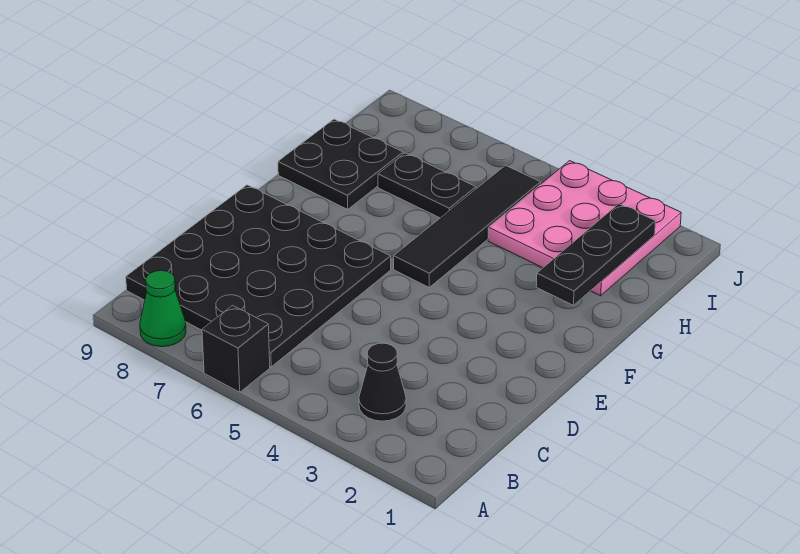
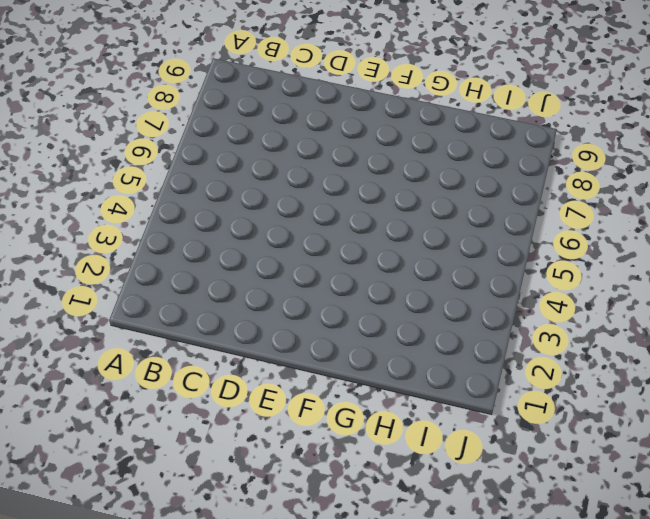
none -> black 1x1 brick [202,306,270,392]
none -> green 1x1 cone [140,270,186,347]

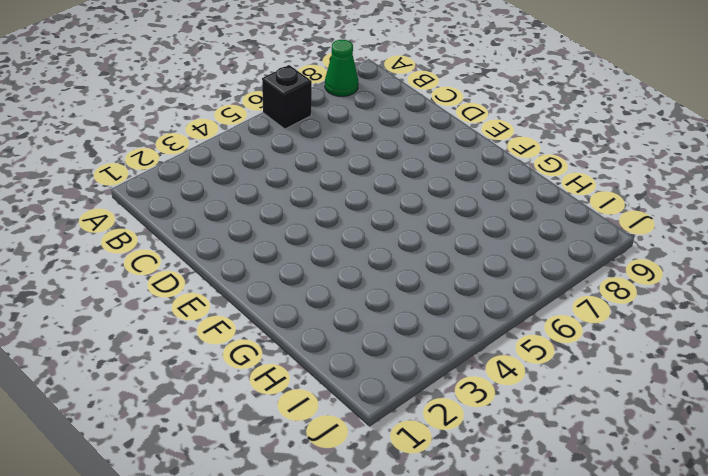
none -> black 1x1 cone [359,343,406,421]
none -> black 4x4 plate [126,185,391,367]

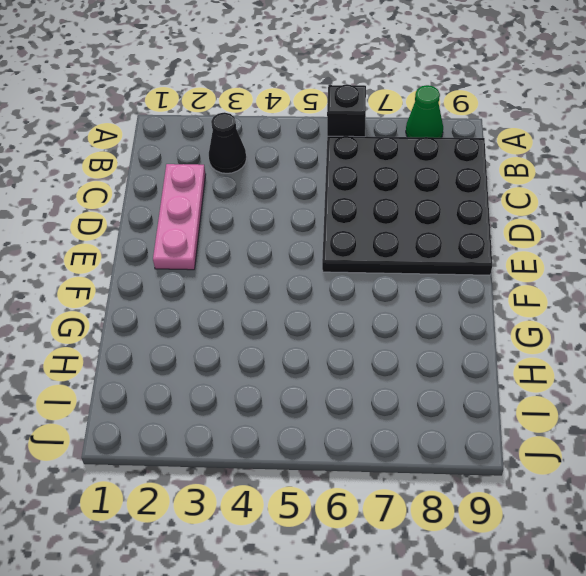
pink 1x3 plate [153,164,206,270] -> none
none -> black 1x4 tile [394,165,541,287]
none -> black 2x2 plate [278,119,403,209]

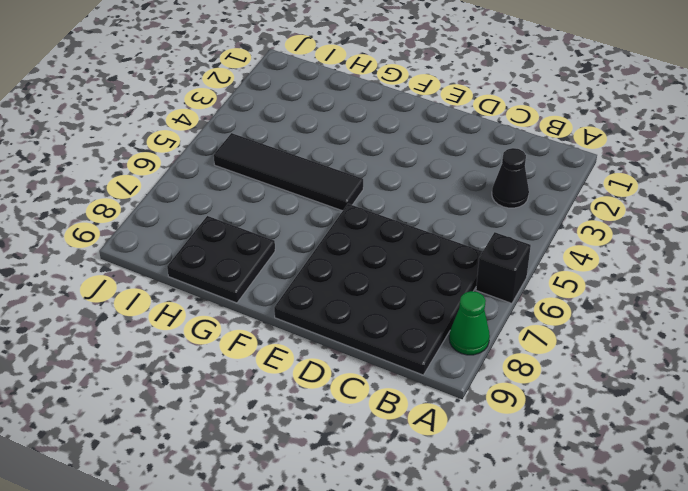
none -> pink 3x3 plate [488,161,681,296]
none -> black 1x2 plate [378,153,476,218]

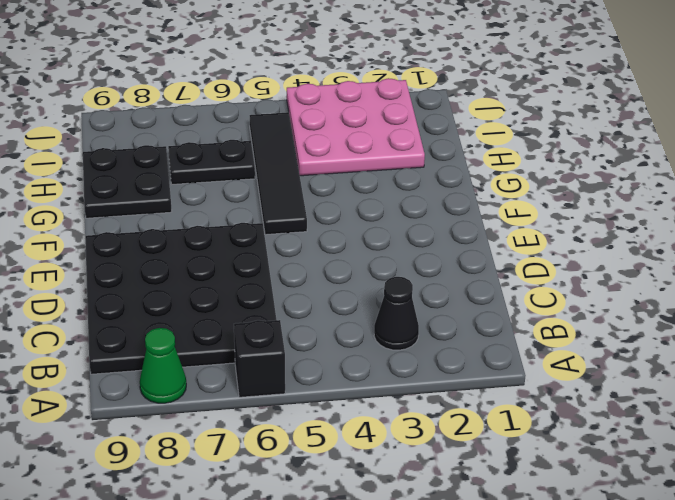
none -> black 1x3 plate [536,204,656,305]

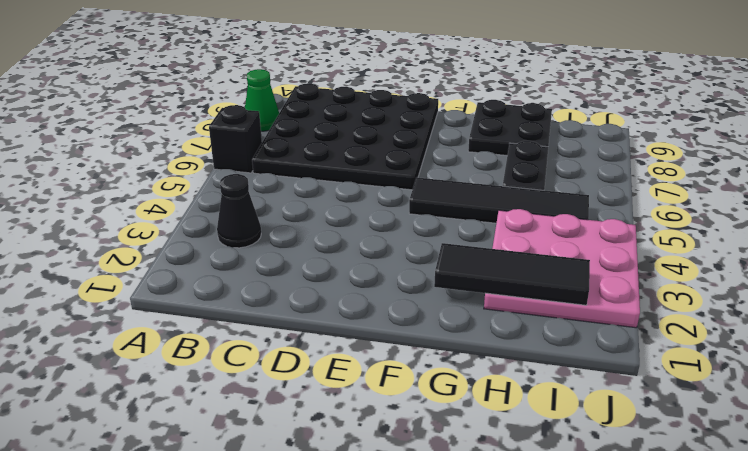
black 1x3 tile [434,243,590,305] -> black 1x3 plate [536,204,656,305]

